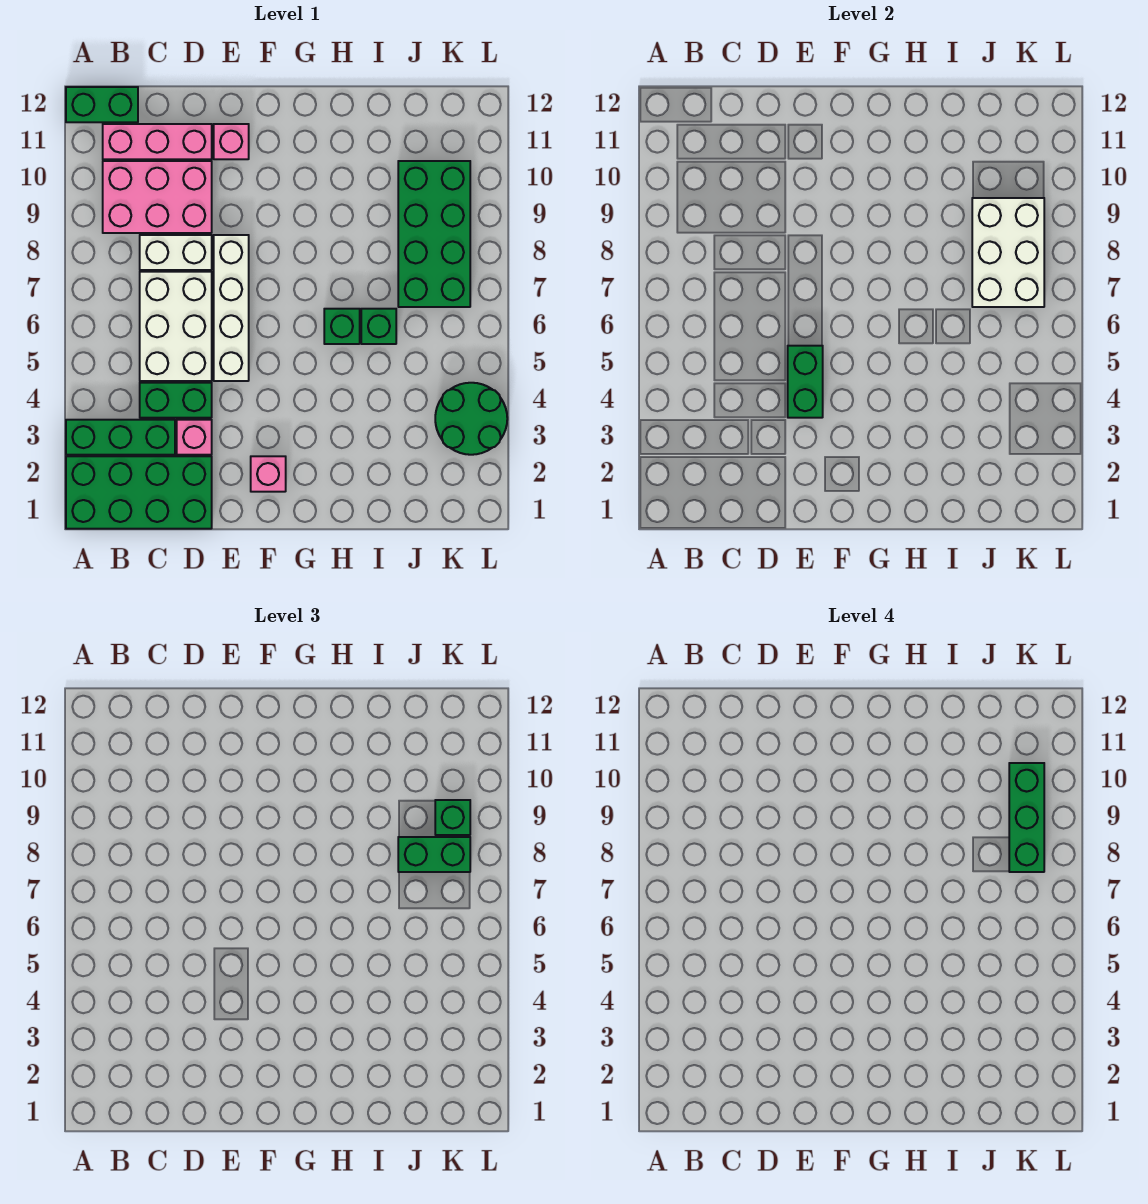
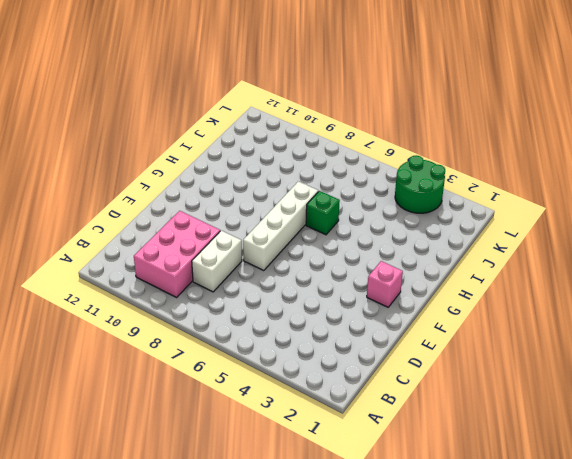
white 1x4 brick [243,181,318,271] -> white 1x4 brick turned to [214,235,249,381]
none -> green 2x4 brick [66,456,212,529]
none -> green 1x3 brick [66,420,175,455]
none -> green 1x2 brick [66,87,138,122]

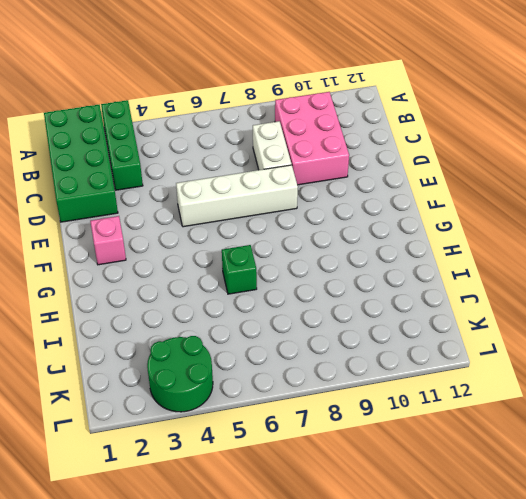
none -> green 1x2 brick [66,87,138,122]
none -> pink 1x3 brick [103,124,212,159]
none -> green 1x2 brick [140,383,212,418]

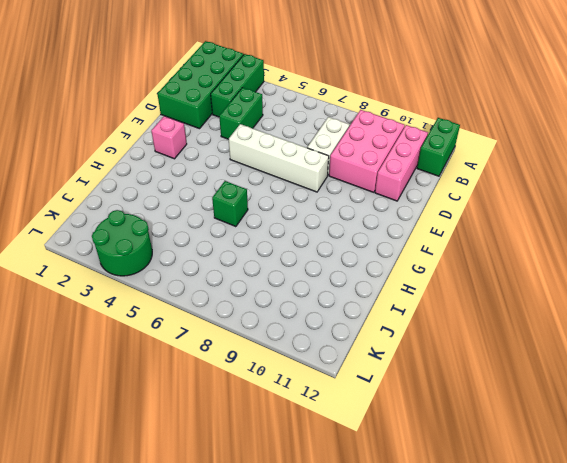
none -> white 2x3 brick [140,272,212,381]
none -> pink 1x1 brick [177,420,212,455]
none -> pink 1x1 brick [214,124,249,159]

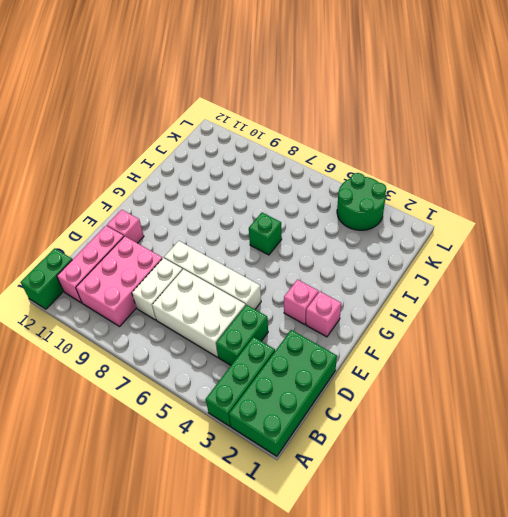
pink 1x1 brick [284,280,319,324] -> pink 1x1 brick moved to [177,420,212,455]
none -> green 1x1 brick [361,309,396,344]
none -> green 2x4 brick [398,161,470,307]
none -> green 1x2 brick [788,346,823,418]

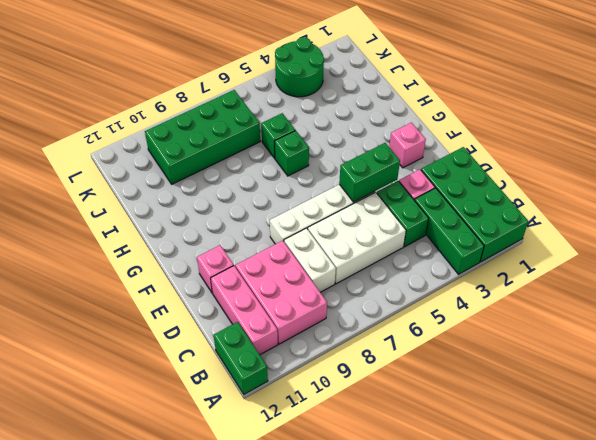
none -> white 2x3 brick [972,198,1044,307]
none -> green 1x2 brick [398,837,470,872]
none -> green 1x1 brick [435,800,470,835]

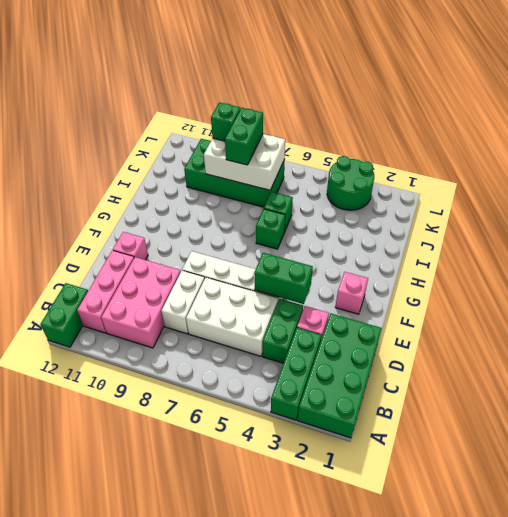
none -> green 1x3 brick [1009,763,1044,872]

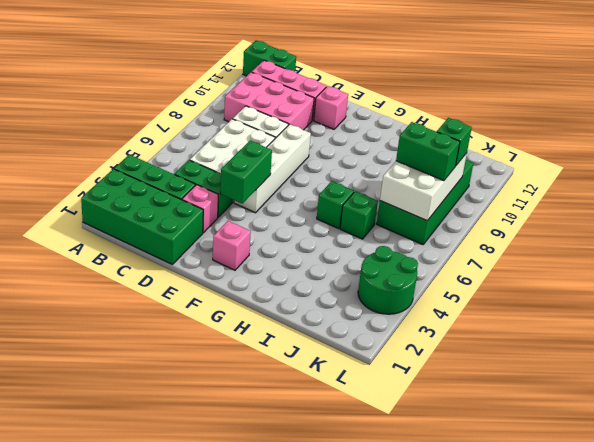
none -> green 1x3 brick [1009,763,1044,872]

